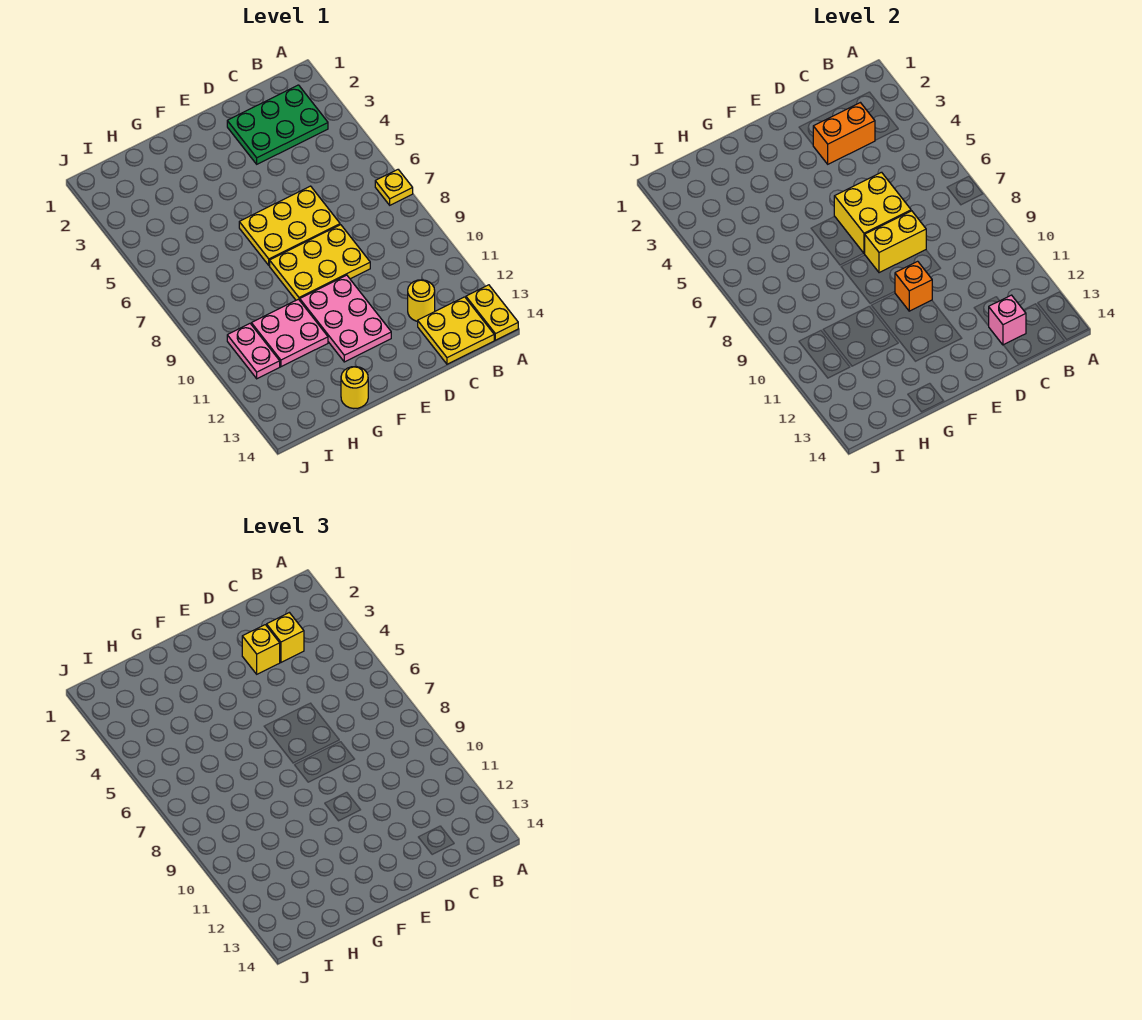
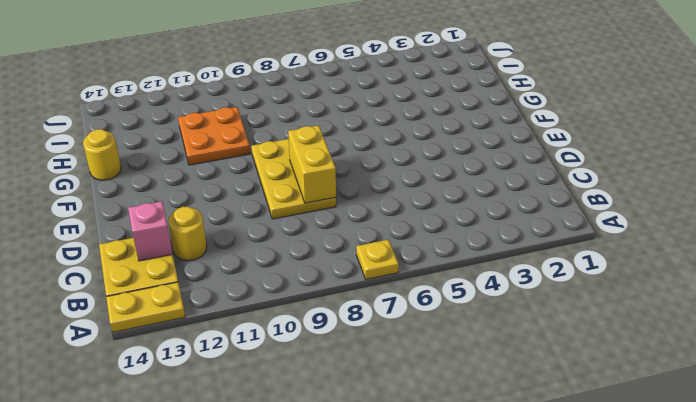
orange 2x2 plate [178,107,250,165] -> pink 2x2 plate [251,299,328,367]
none -> green 2x3 plate [227,85,328,164]
none -> yellow 2x3 plate [239,186,340,265]
none -> pink 2x3 plate [300,275,391,362]

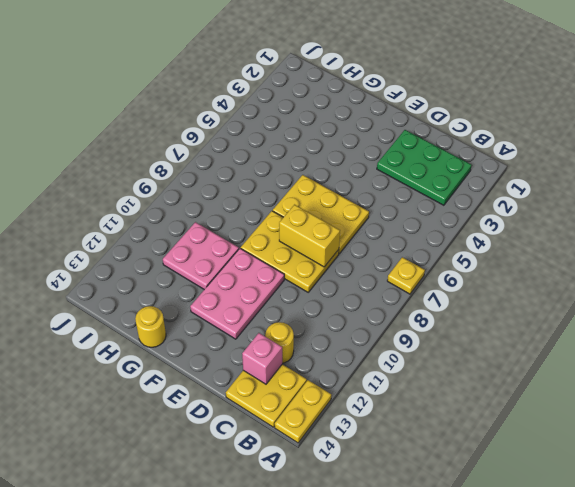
none -> pink 1x2 plate [227,324,280,379]
none -> orange 1x2 brick [813,103,875,164]
none -> yellow 2x2 brick [834,172,911,253]

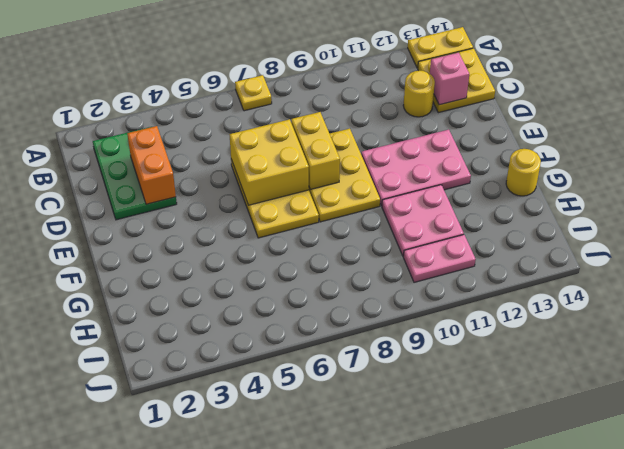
none -> orange 1x1 brick [895,261,932,311]
none -> yellow 1x1 brick [267,613,304,662]
none -> yellow 1x1 brick [242,625,280,674]

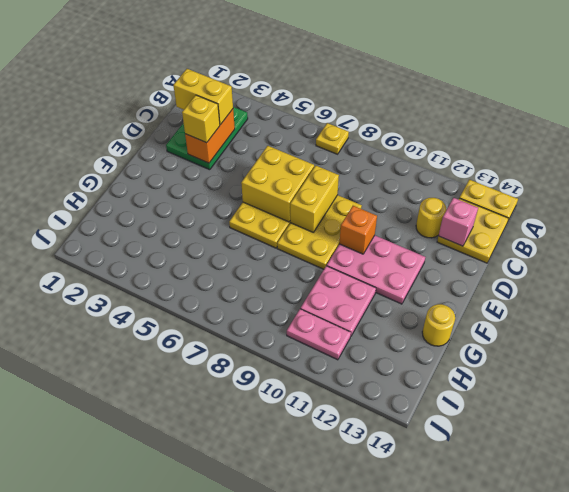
yellow 1x2 brick [173,69,233,125] -> yellow 1x1 brick [267,613,304,662]

